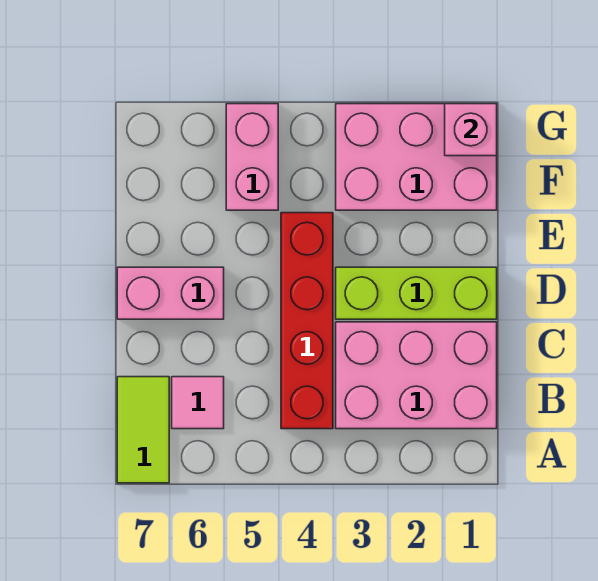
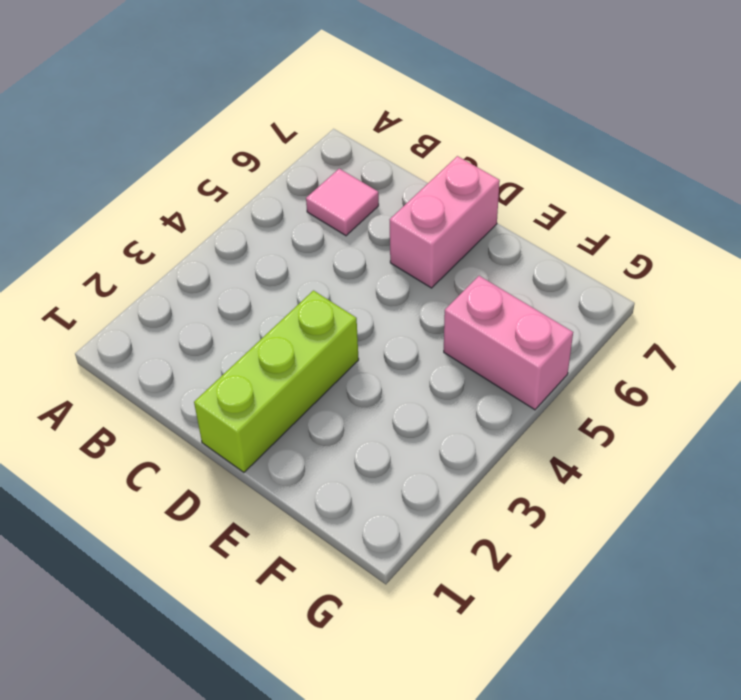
none -> lime 1x2 tile [117,377,169,483]
none -> pink 2x3 brick [336,322,497,429]

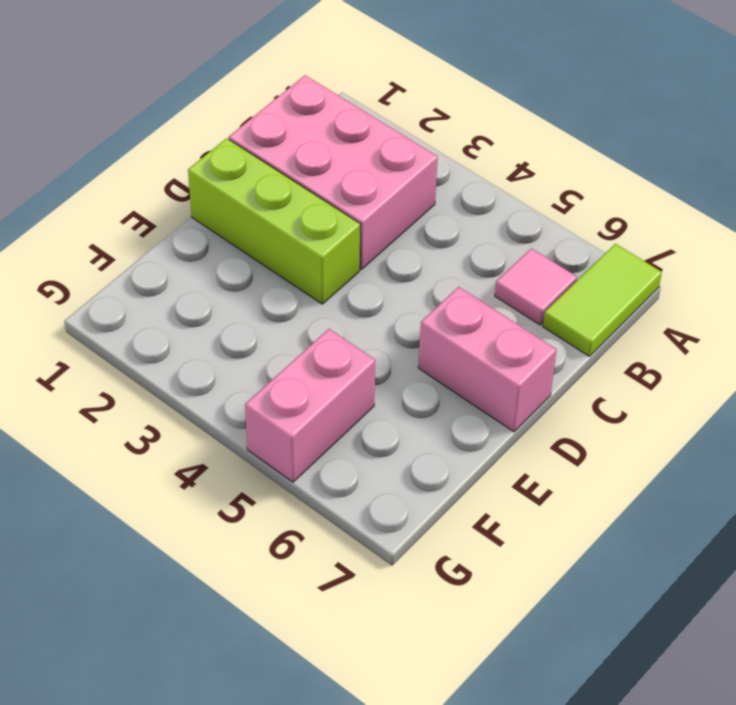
none -> red 1x4 brick [281,213,333,429]
none -> pink 2x3 brick [336,104,497,210]

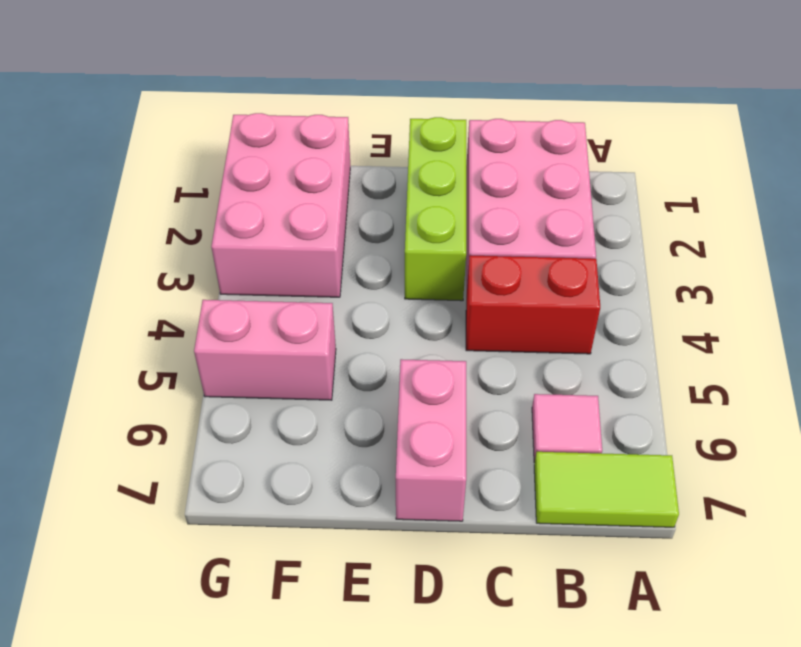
red 1x2 brick [466,255,600,354] -> red 1x4 brick [281,213,333,429]
none -> pink 1x1 brick [445,104,497,156]

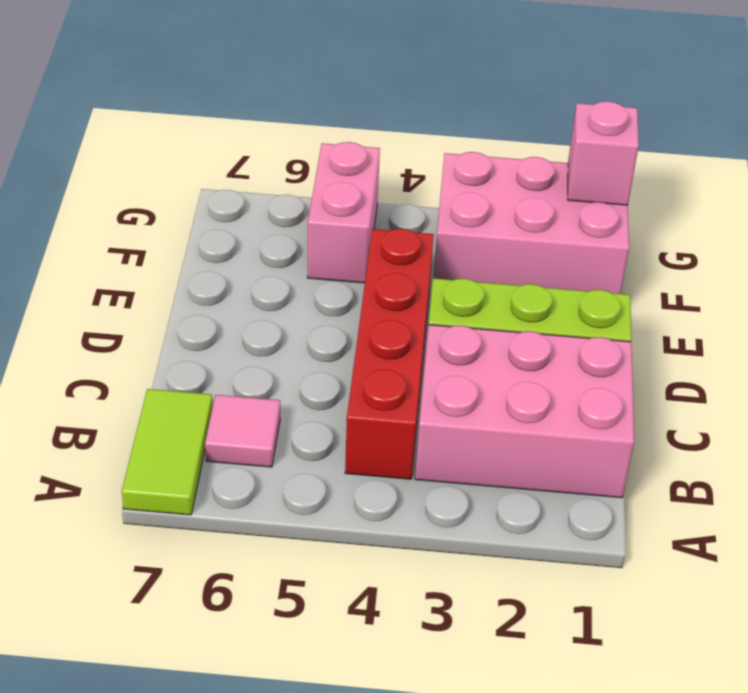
none -> pink 1x2 brick [117,267,224,319]

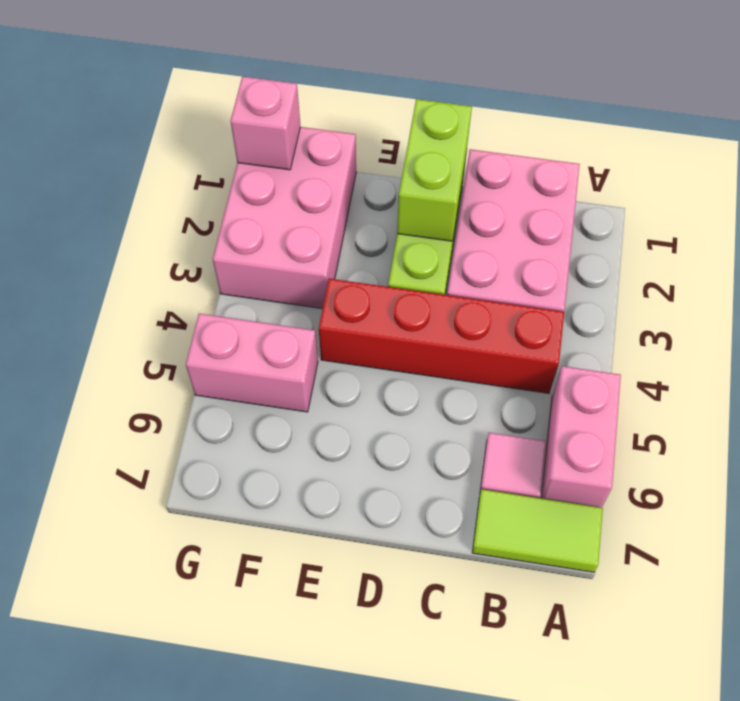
pink 1x2 brick [541,366,621,508] -> pink 1x2 brick moved to [117,267,224,319]
lime 1x2 brick [397,99,472,241] -> none

